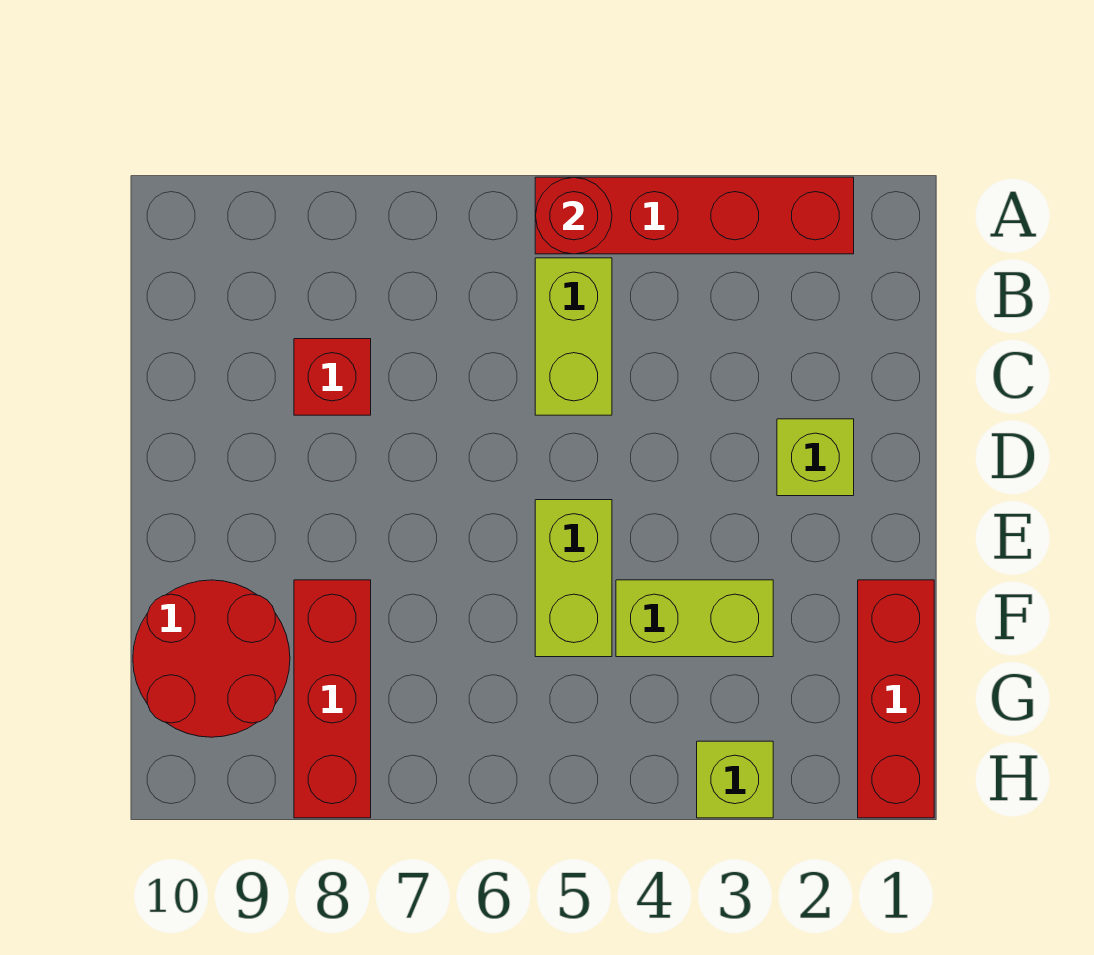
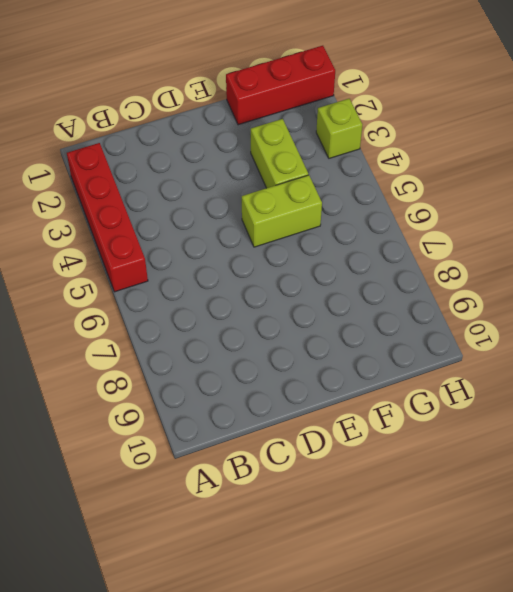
none -> lime 1x2 brick [535,258,612,415]
none -> red 1x1 brick [294,339,371,415]

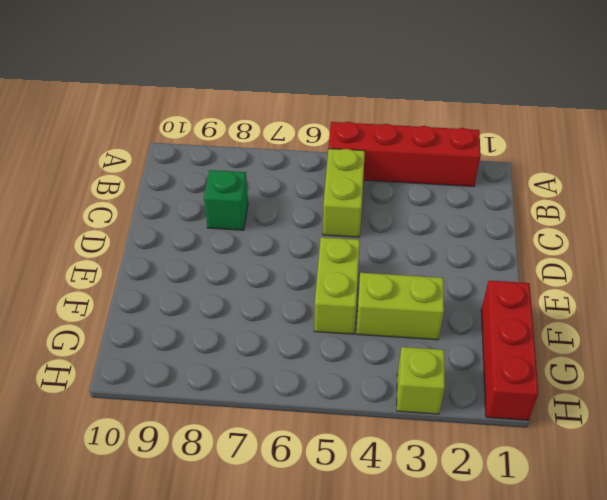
green 1x1 brick [204,170,248,230] -> red 1x1 brick [294,339,371,415]
none -> lime 1x1 brick [777,419,854,496]
none -> red 1x3 brick [294,580,371,818]

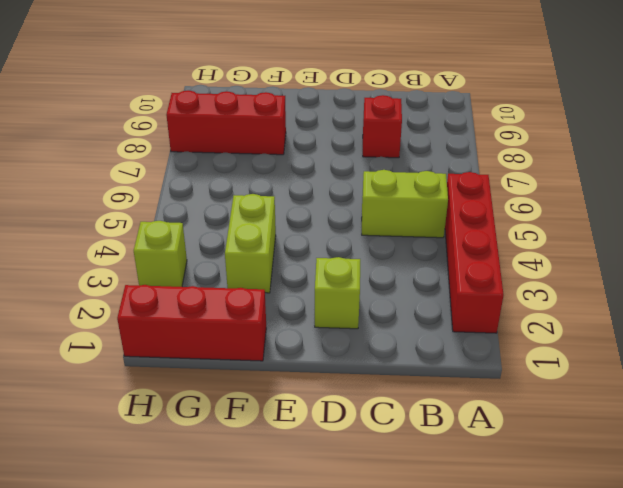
none -> lime 1x2 brick [535,500,612,657]
none -> red 2x2 round brick [133,580,290,737]

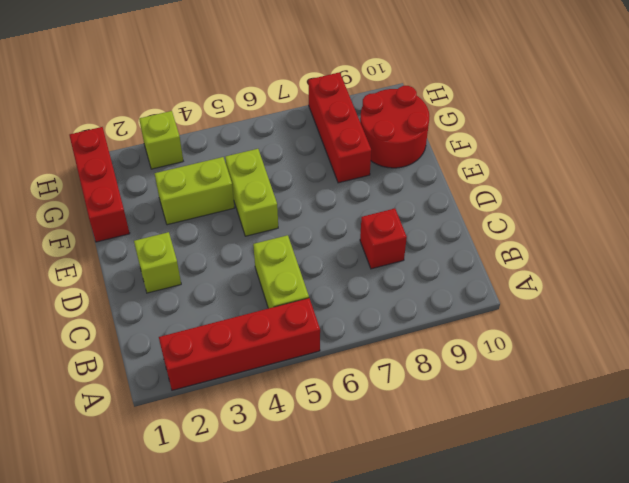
none -> red 1x1 round brick [536,177,612,254]

